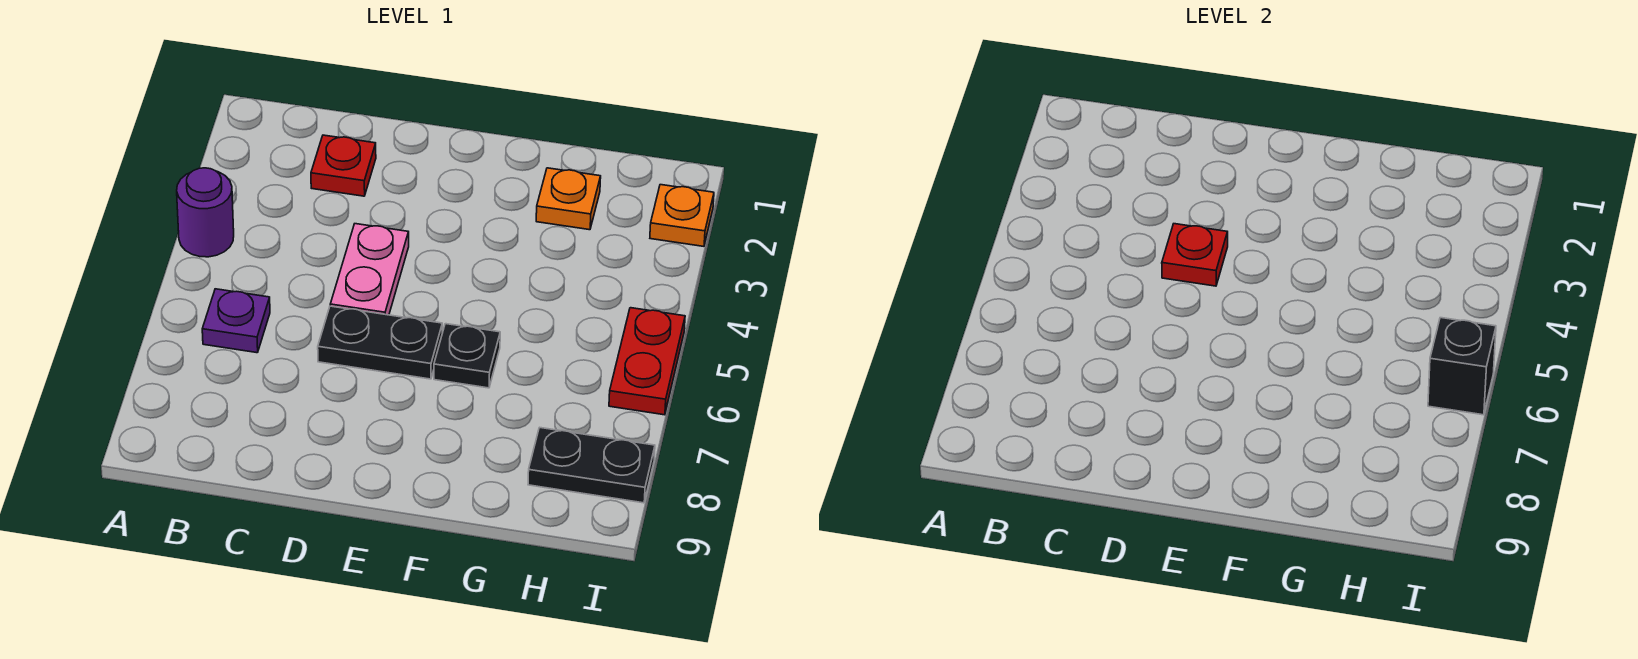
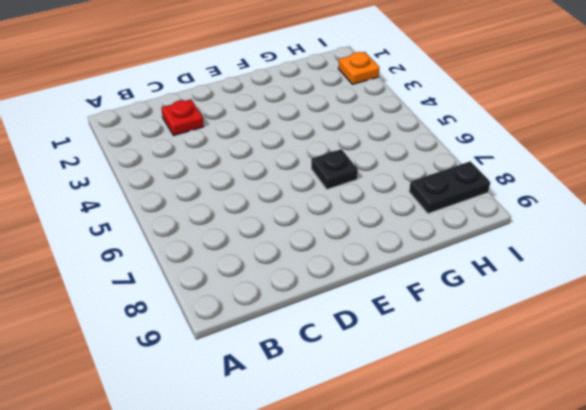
none -> purple 1x1 round brick [177,168,234,257]
none -> purple 1x1 plate [202,289,270,353]
none -> pink 1x2 plate [330,224,409,315]

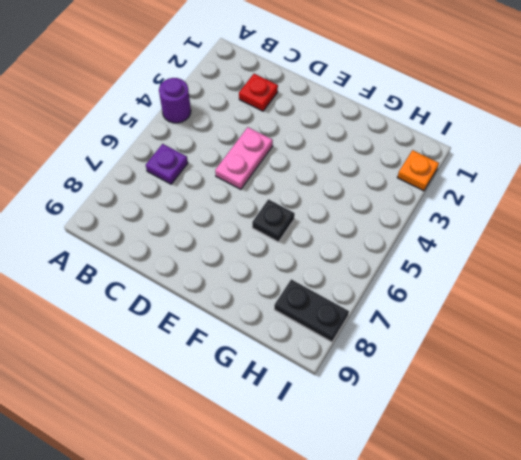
none -> black 1x2 plate [318,306,442,379]
none -> orange 1x1 plate [536,168,601,230]
none -> red 1x2 plate [609,308,685,415]

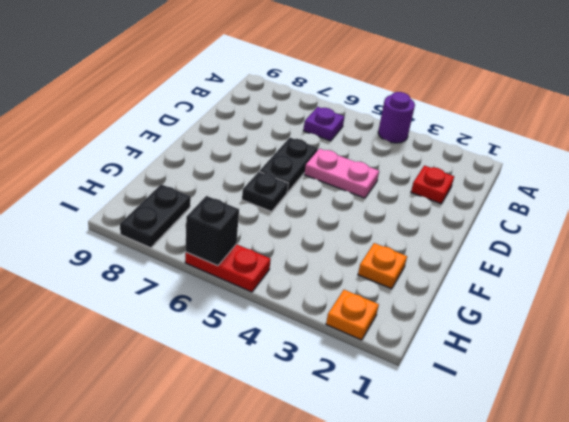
none -> red 1x1 plate [1162,224,1228,286]

